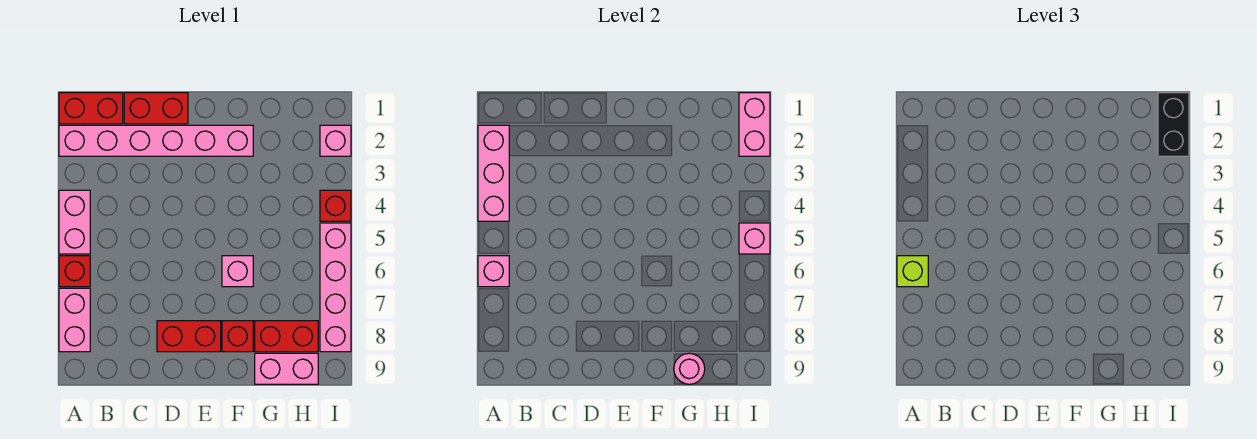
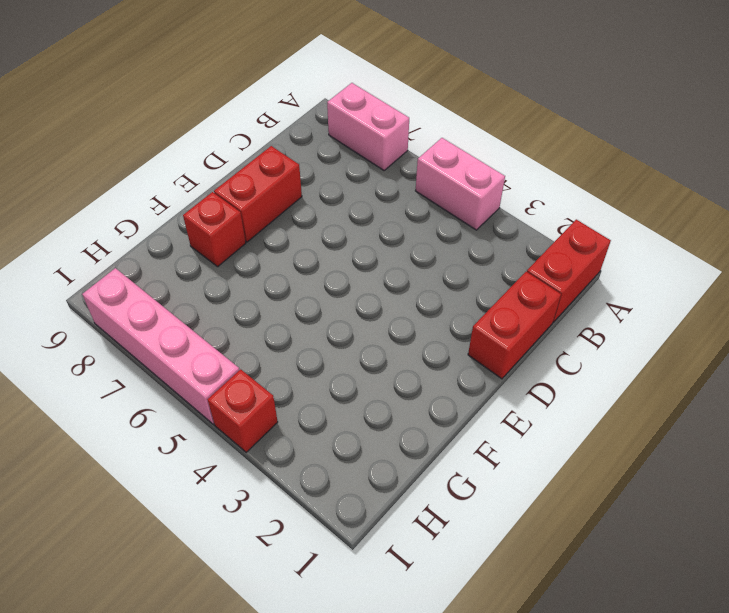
none -> pink 1x6 brick [59,125,253,156]
none -> red 1x1 brick [59,256,90,287]
none -> pink 1x1 brick [222,256,253,287]

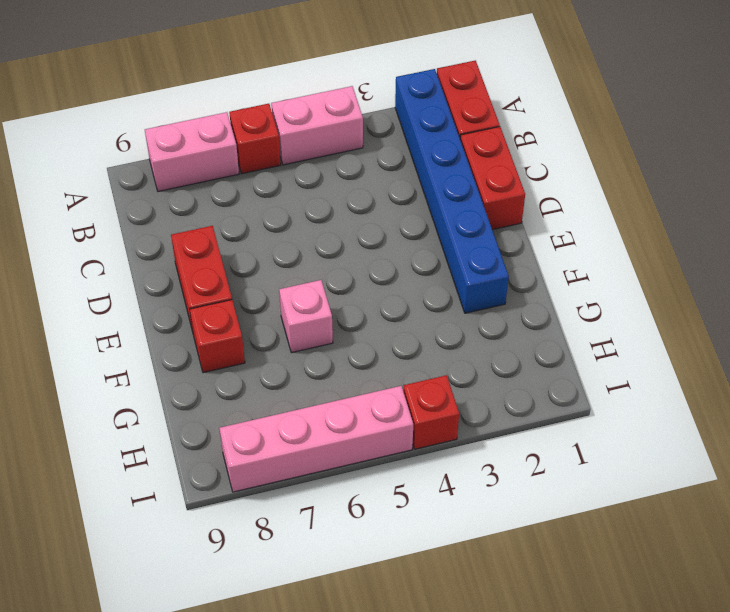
blue 1x6 brick [395,69,509,313] -> pink 1x6 brick [59,125,253,156]
none -> red 1x2 brick [255,321,318,352]
none -> pink 1x2 brick [255,353,318,384]
none -> pink 1x1 brick [320,125,351,156]

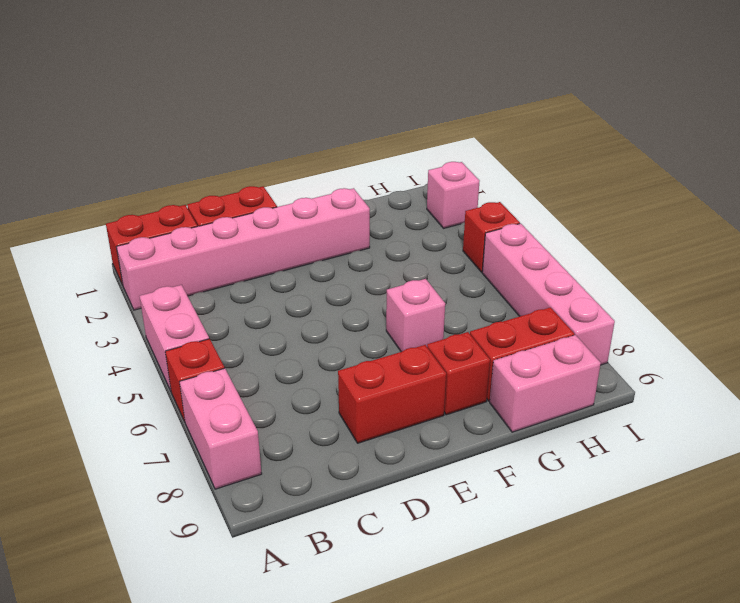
none -> pink 1x3 brick [478,125,509,221]
none -> pink 1x1 brick [478,256,509,287]
none -> pink 1x1 round brick [674,353,705,384]

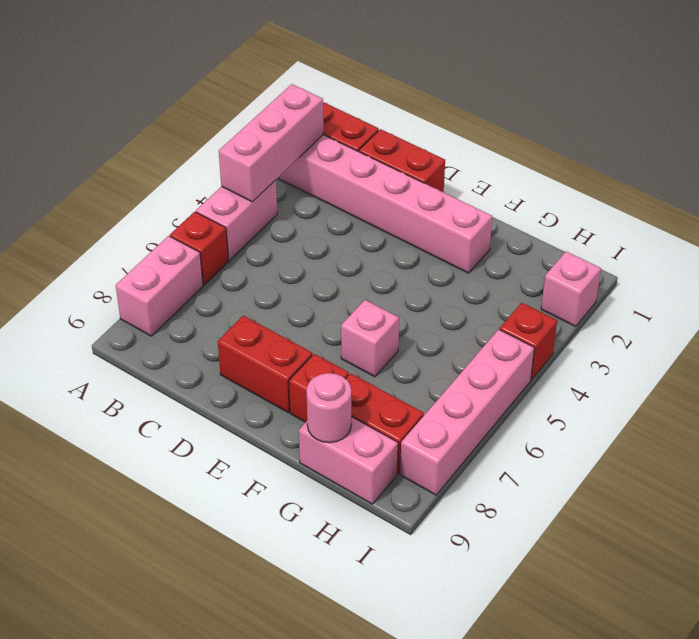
none -> pink 1x1 brick [478,256,509,287]
none -> pink 1x2 brick [739,93,770,156]
none -> pink 1x1 brick [739,223,770,254]

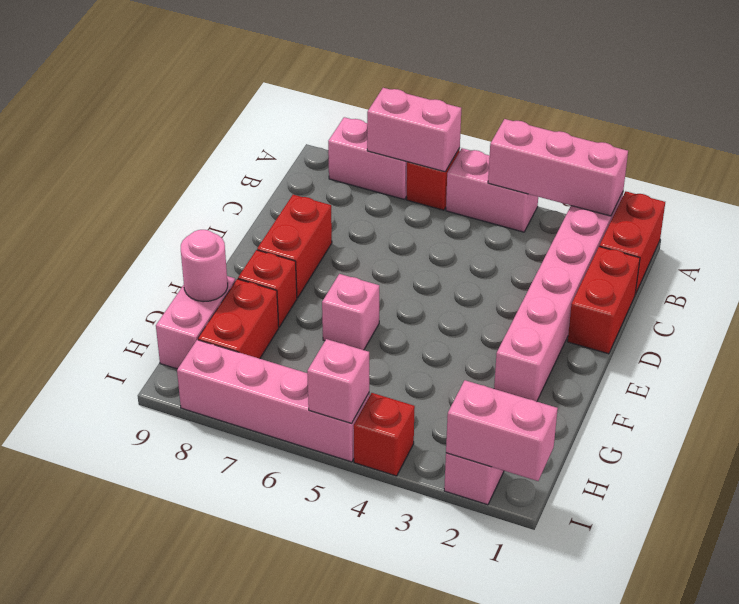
pink 1x2 brick [367,88,461,172] -> pink 1x1 brick [478,256,509,287]
none -> lime 1x1 brick [897,256,928,287]
none -> black 1x2 brick [1158,93,1189,156]

